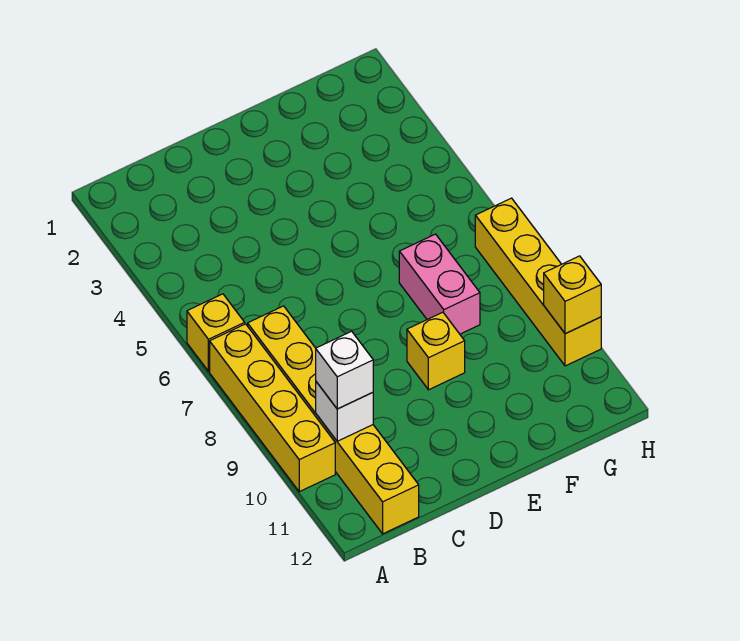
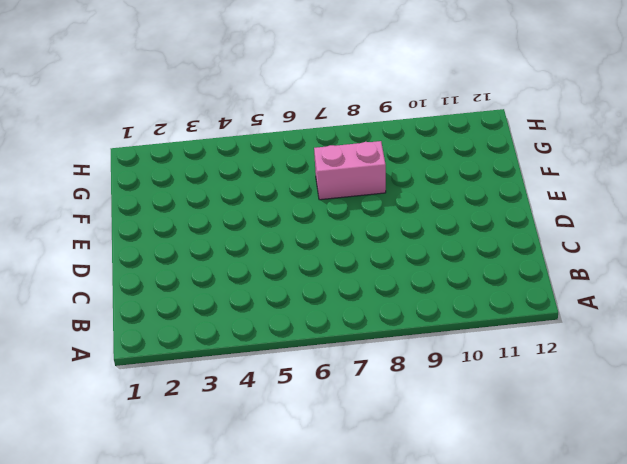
none -> yellow 1x1 brick [187,294,245,371]
none -> yellow 1x4 brick [210,324,335,492]

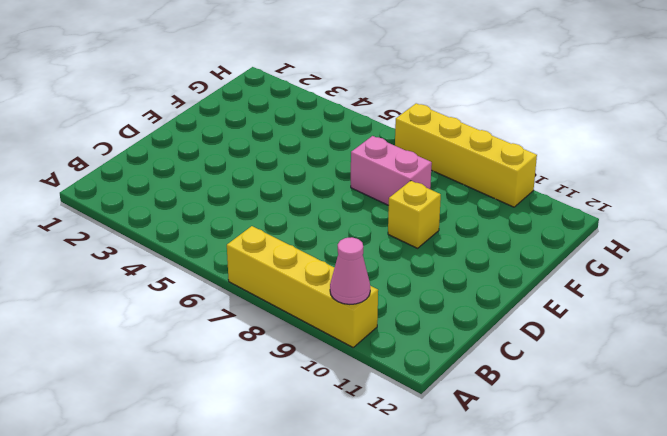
pink 1x1 cone [330,237,370,304] -> none
none -> yellow 1x1 brick [187,294,245,371]
none -> yellow 1x6 brick [248,306,419,534]

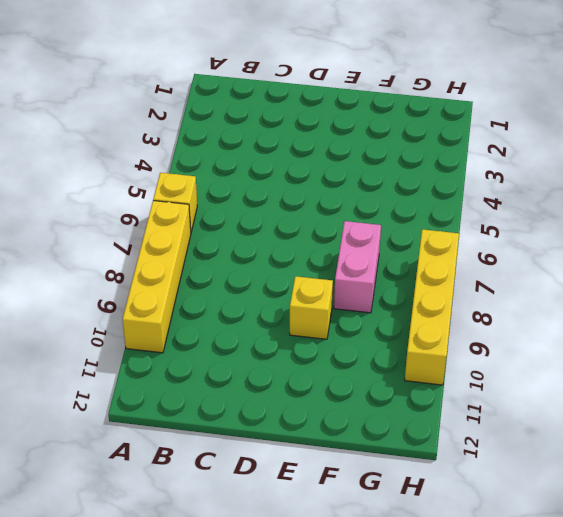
none -> yellow 1x6 brick [248,306,419,534]
none -> white 1x1 brick [316,382,373,441]

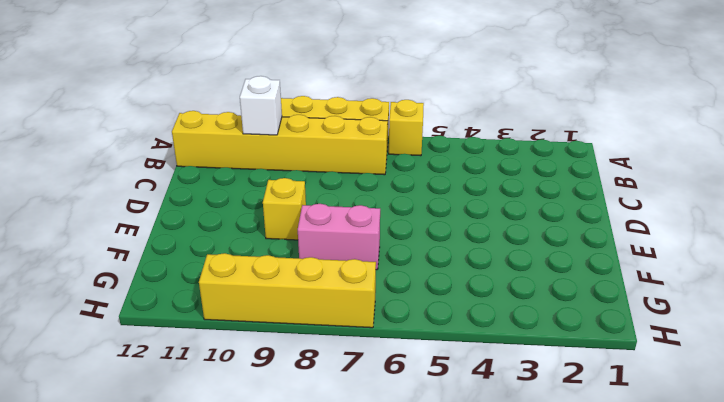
none -> yellow 1x1 brick [544,256,601,334]
none -> white 1x1 brick [316,331,373,409]

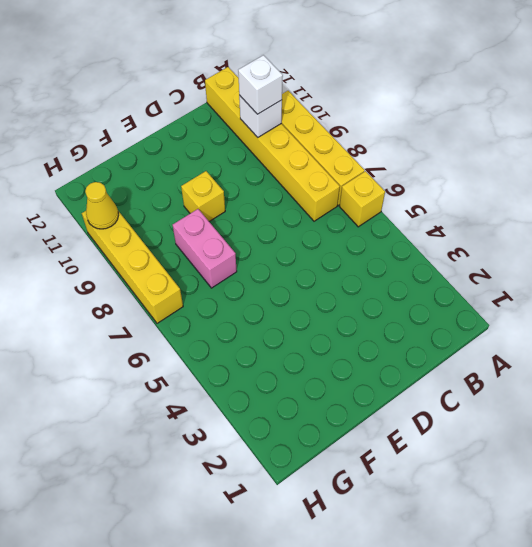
yellow 1x1 cone [85,182,119,229] -> yellow 1x1 brick [544,256,601,334]

